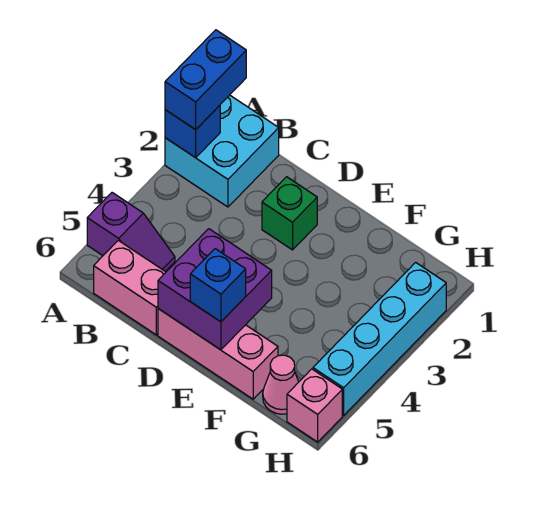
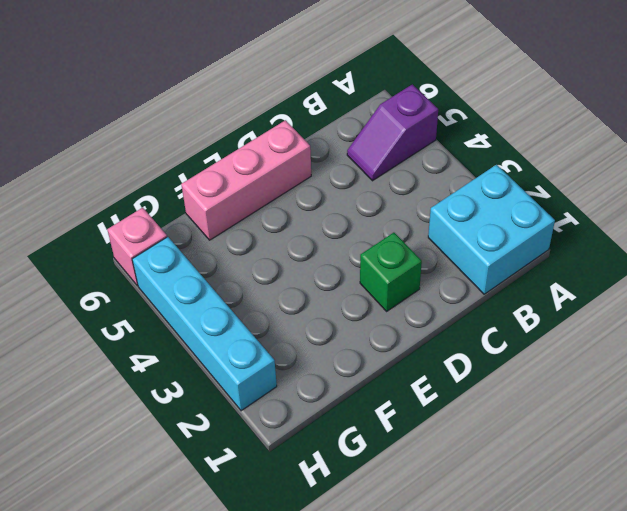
none -> pink 1x2 brick [94,240,166,335]
none -> pink 1x1 cone [263,355,299,414]
none -> blue 1x1 brick [165,105,220,158]

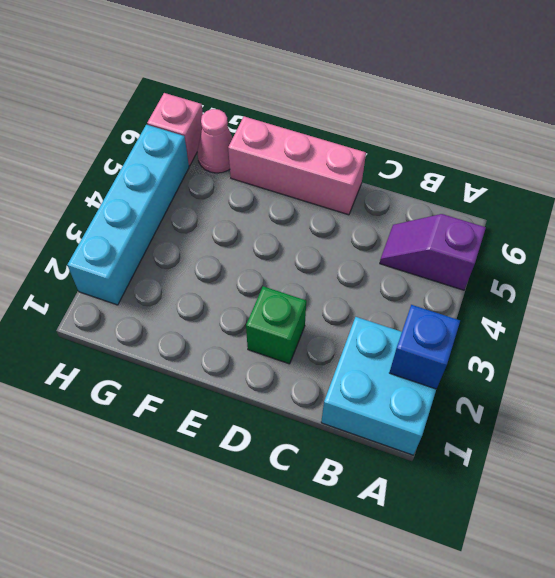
none -> pink 1x2 brick [94,240,166,335]
none -> purple 2x2 brick [158,229,272,350]
none -> blue 1x2 brick [165,30,246,130]

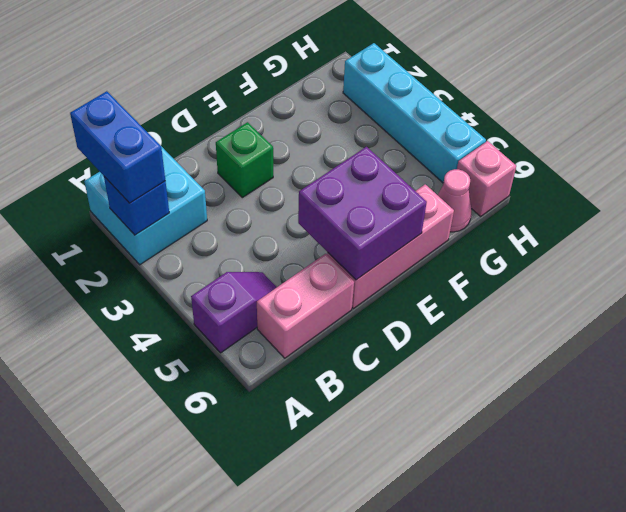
none -> blue 1x1 brick [190,249,246,322]

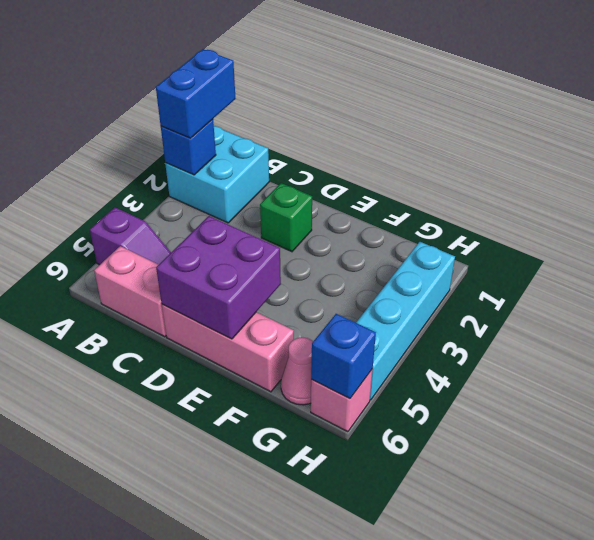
blue 1x1 brick [311,314,376,399] -> blue 1x1 brick moved to [190,249,246,322]

